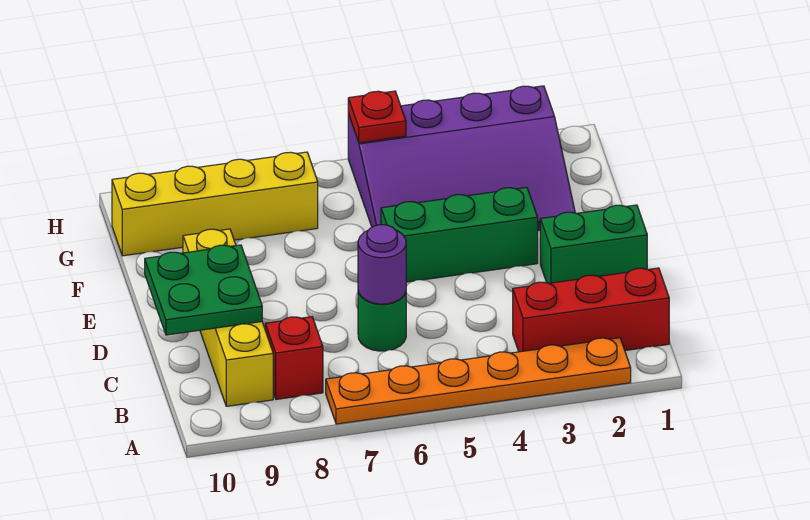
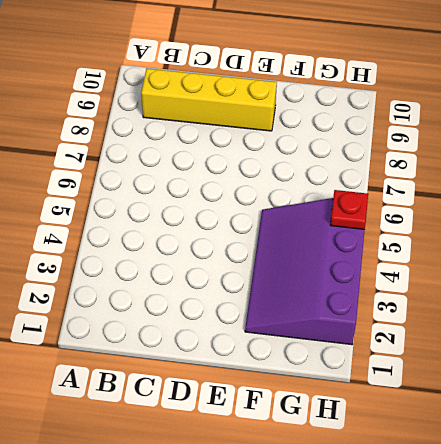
none -> orange 1x6 plate [326,338,631,424]
none -> red 1x3 brick [513,268,669,352]
none -> red 1x1 brick [265,317,323,399]

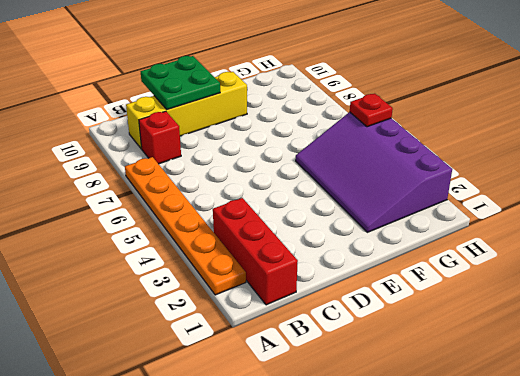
none -> green 1x1 round brick [358,291,406,351]
none -> green 1x2 brick [540,205,647,283]
none -> green 1x3 brick [381,187,538,282]

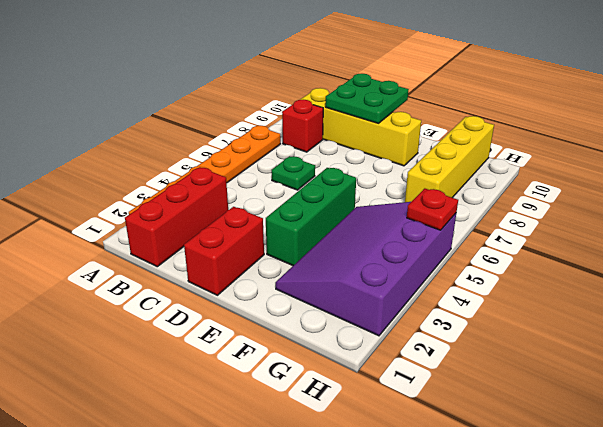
green 1x1 plate [271,156,315,190] -> green 1x1 round brick [358,291,406,351]
red 1x2 brick [184,207,264,295] -> green 1x2 brick [540,205,647,283]
none -> purple 1x1 round brick [358,225,406,304]

